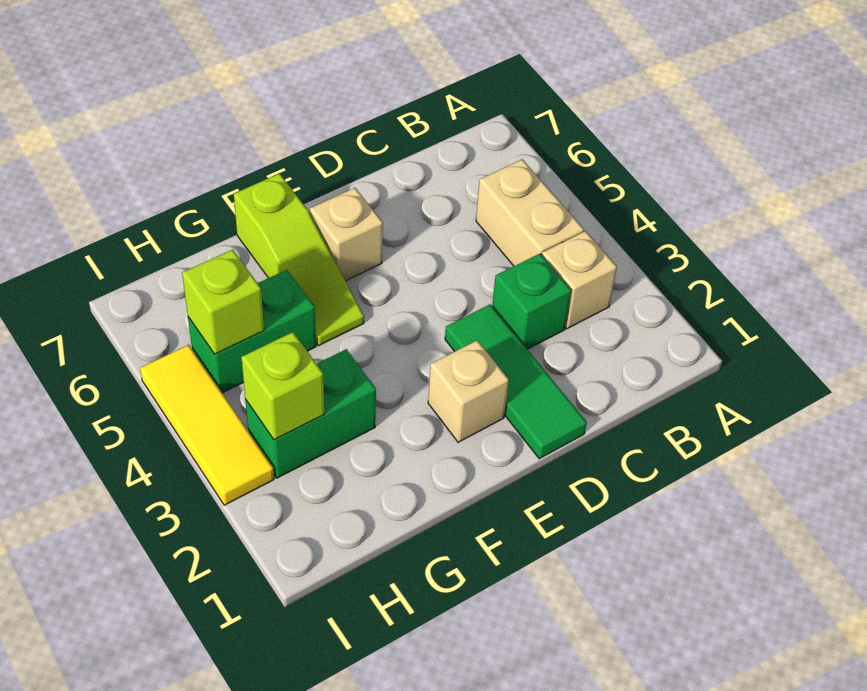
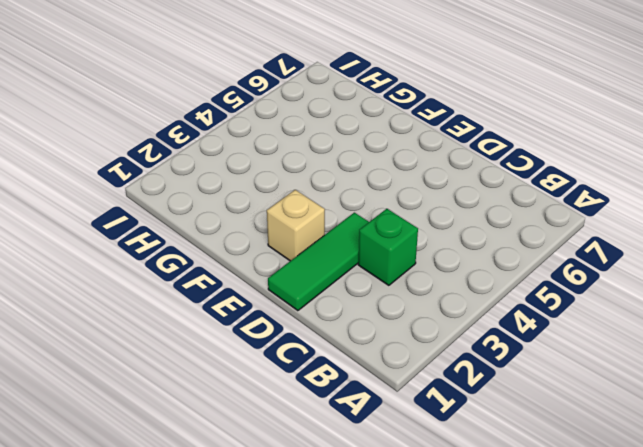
none -> tan 1x1 brick [542,231,617,329]
none -> tan 1x2 brick [476,159,584,266]
none -> tan 1x1 brick [310,188,383,281]

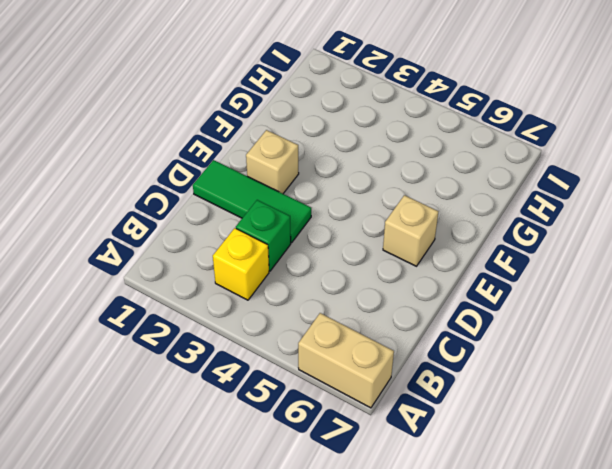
tan 1x2 brick [298,313,394,408] -> tan 1x2 brick moved to [476,159,584,266]
yellow 1x1 brick [213,228,269,300] -> tan 1x1 brick [542,231,617,329]
none -> lime 1x3 slope [234,174,364,346]
none -> green 1x2 brick [245,349,376,478]
none -> green 1x2 brick [188,270,316,393]

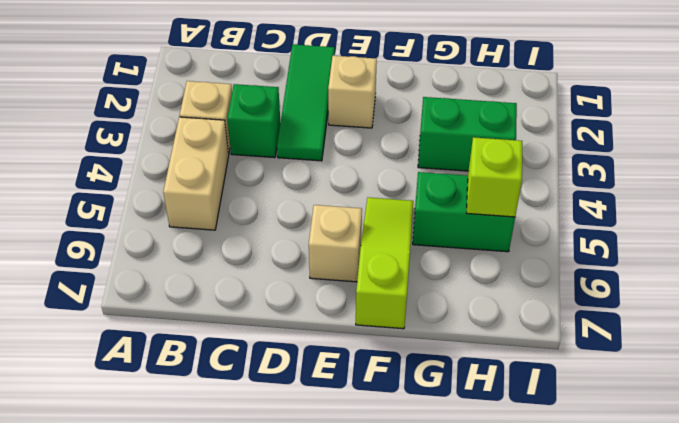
none -> yellow 1x3 tile [140,345,274,505]
none -> lime 1x1 brick [241,332,324,440]

